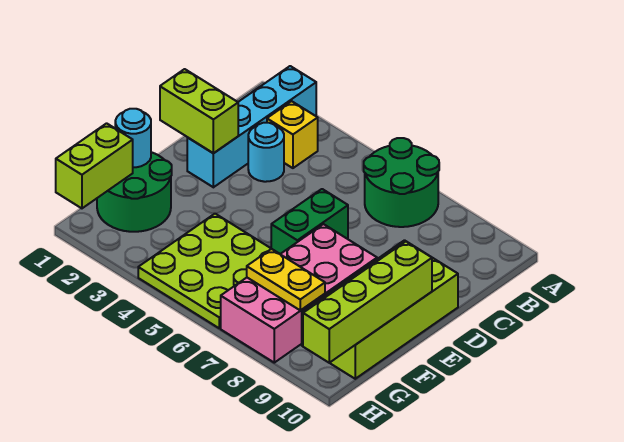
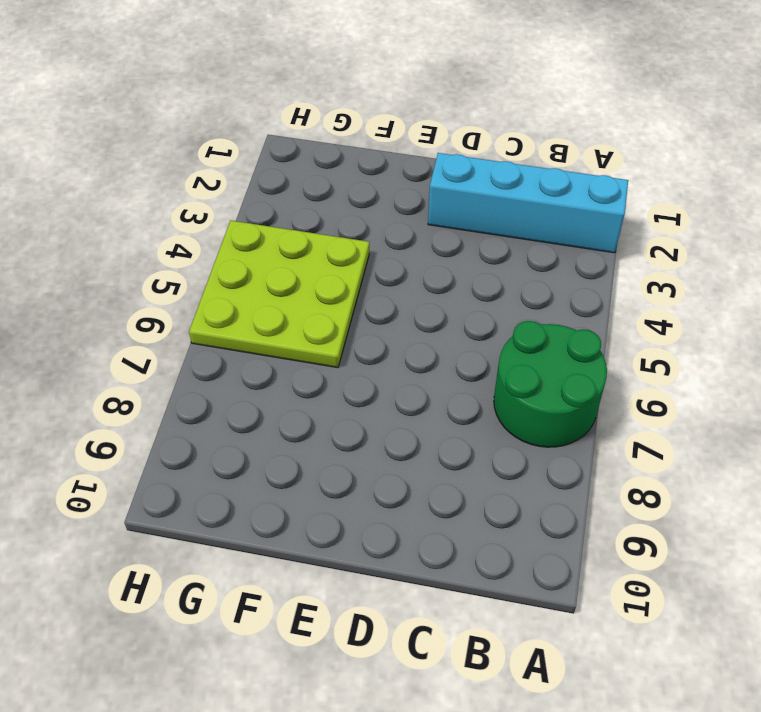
none -> yellow 1x1 brick [267,101,318,168]
none -> cyan 1x1 round brick [248,123,284,182]
none -> green 1x2 brick [271,189,348,254]

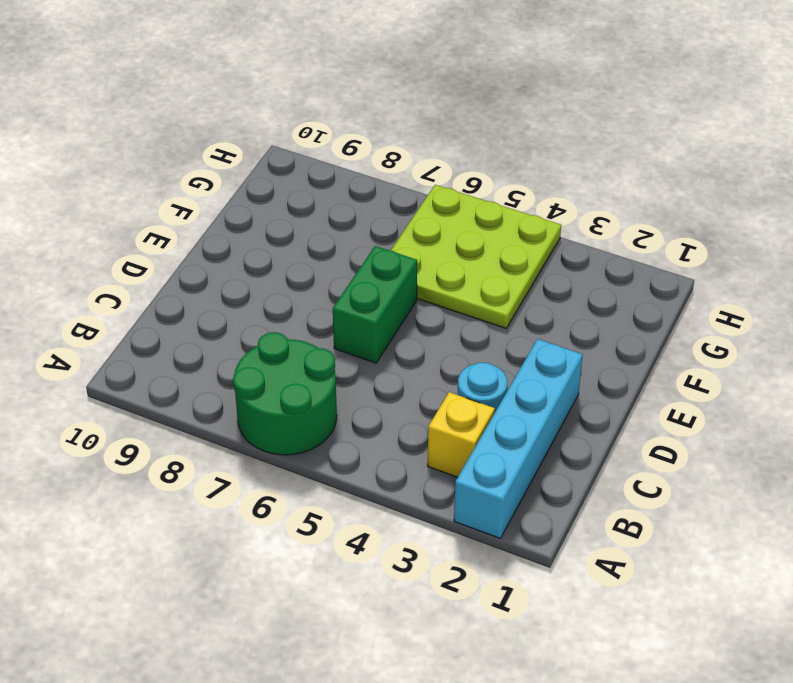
none -> lime 2x4 brick [302,240,458,379]
none -> pink 2x4 brick [221,224,377,363]
none -> green 2x2 round brick [97,152,172,232]

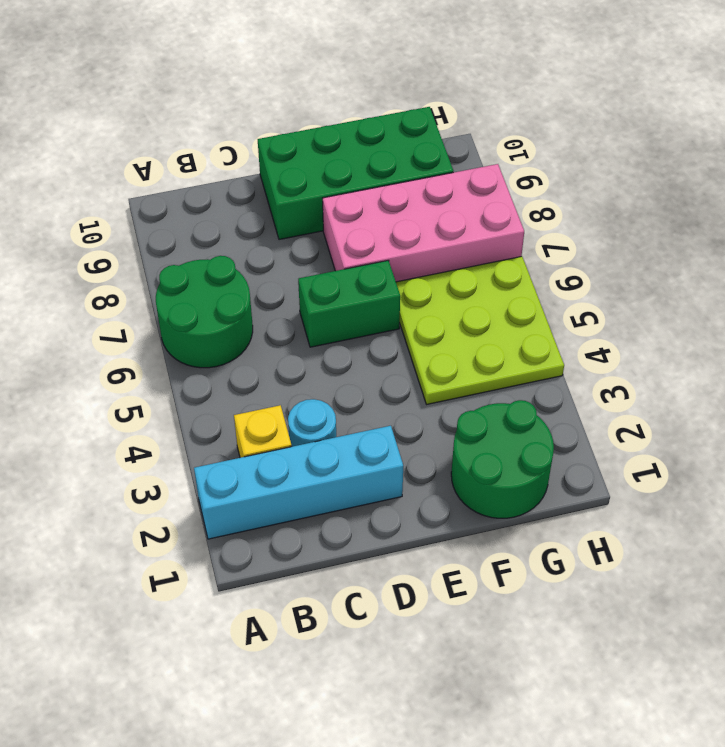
green 2x4 brick [258,107,453,240] -> lime 2x4 brick [302,240,458,379]
none -> lime 1x2 brick [160,69,238,153]
none -> lime 1x4 brick [303,242,432,363]
none -> cyan 1x1 round brick [115,109,151,167]

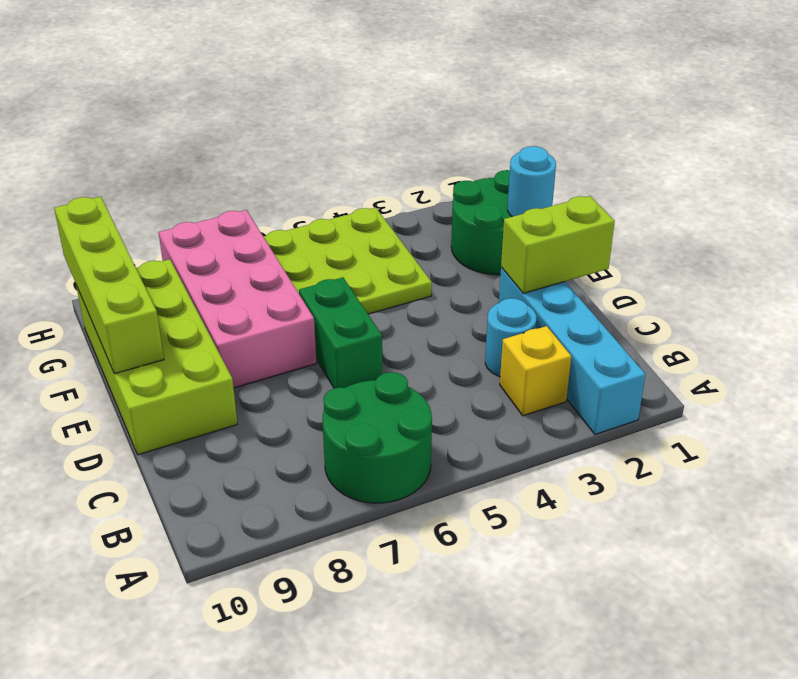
none -> lime 1x2 brick [56,123,133,208]
none -> yellow 1x2 plate [247,249,325,310]

